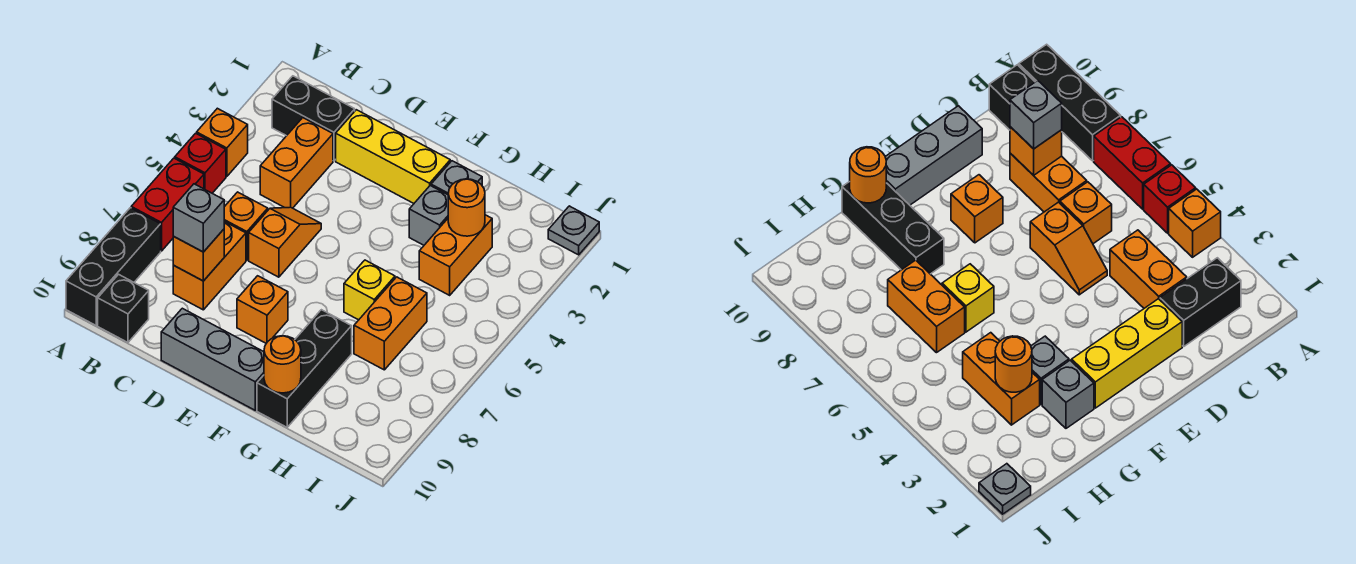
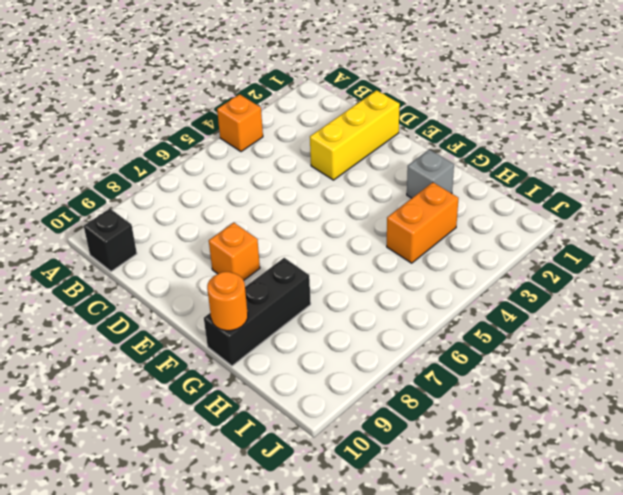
yellow 1x3 brick [310,90,400,180] -> yellow 1x3 brick turned to [336,110,450,203]
none -> red 1x1 brick [175,133,226,193]
none -> red 1x2 brick [131,158,204,251]
none -> black 1x3 brick [66,208,161,325]

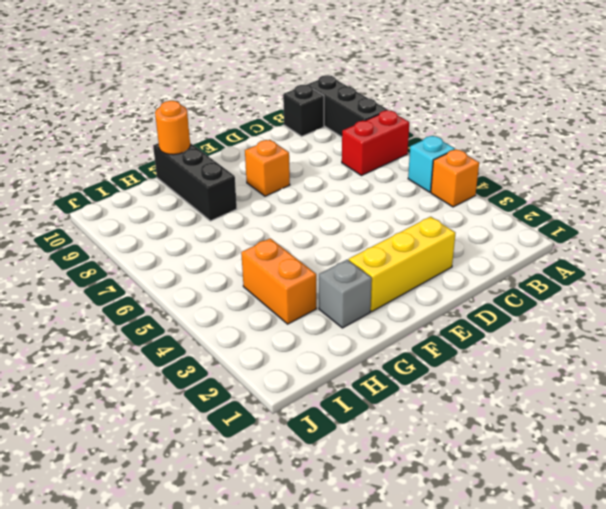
cyan 1x1 brick [408,136,455,192] -> red 1x1 brick [175,133,226,193]
red 1x2 brick [342,110,409,175] -> red 1x2 brick turned to [131,158,204,251]
none -> black 1x2 brick [272,76,355,161]
none -> orange 1x2 brick [260,118,333,208]
none -> orange 1x1 brick [224,192,268,260]

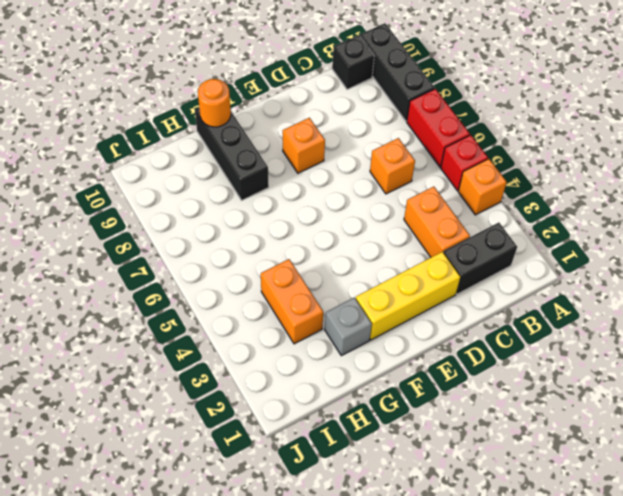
none -> orange 1x2 brick [173,221,246,310]
none -> orange 1x2 slope [249,207,321,277]
none -> grey 1x3 brick [161,308,264,410]

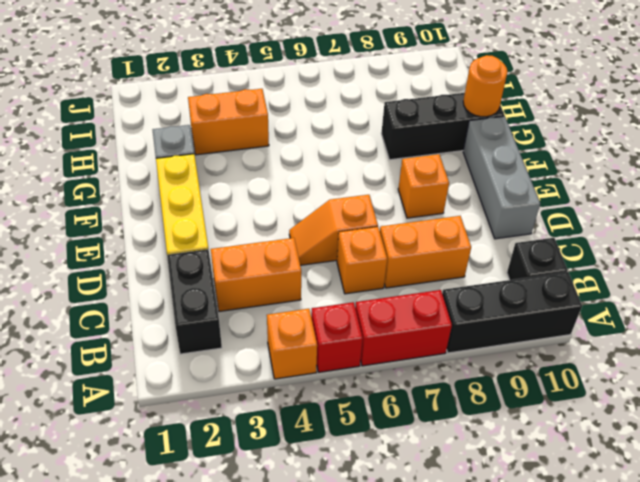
none -> grey 1x1 brick [409,186,448,245]
none -> yellow 1x1 brick [344,260,395,320]
none -> orange 1x2 brick [354,277,427,370]

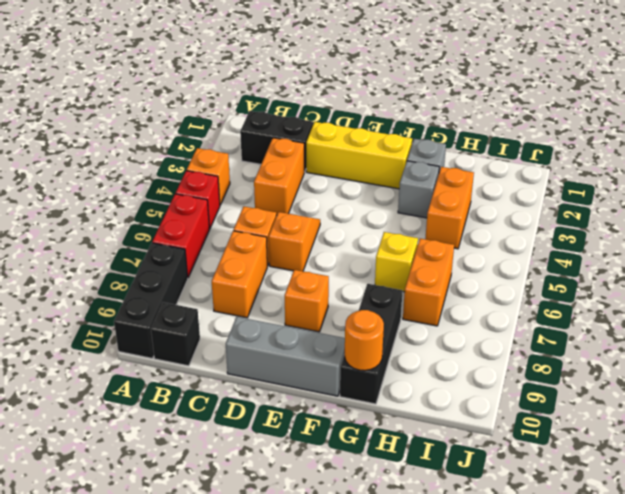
none -> grey 1x1 plate [548,206,599,255]
none -> orange 1x1 brick [173,229,224,281]
none -> orange 1x1 round brick [448,179,485,236]

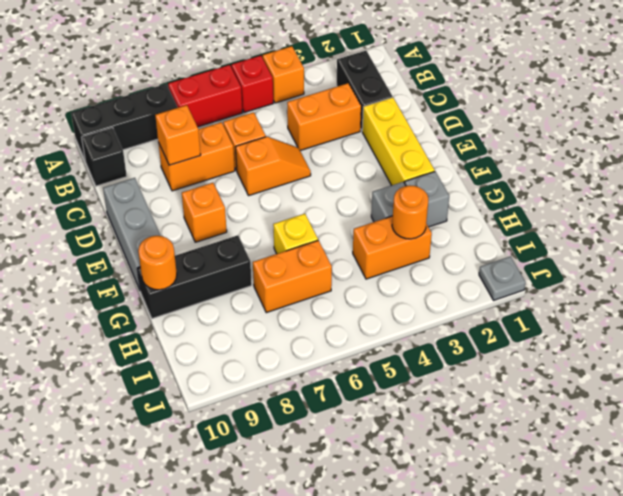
none -> grey 1x1 brick [173,184,224,252]

